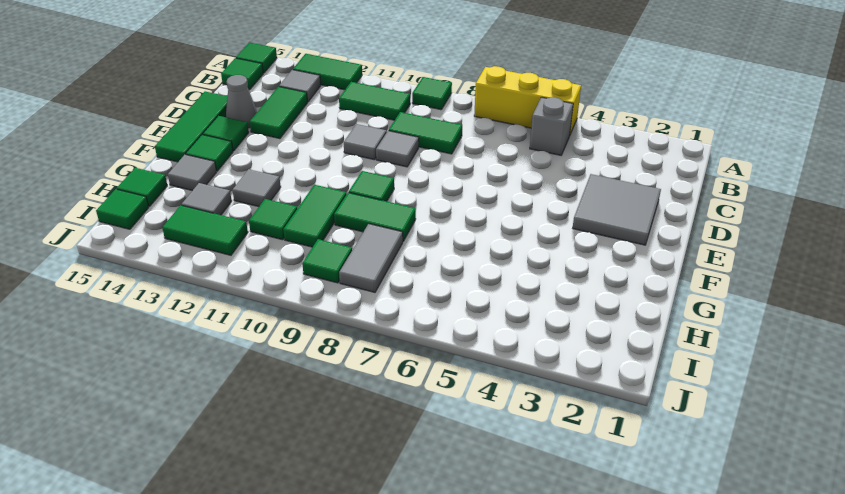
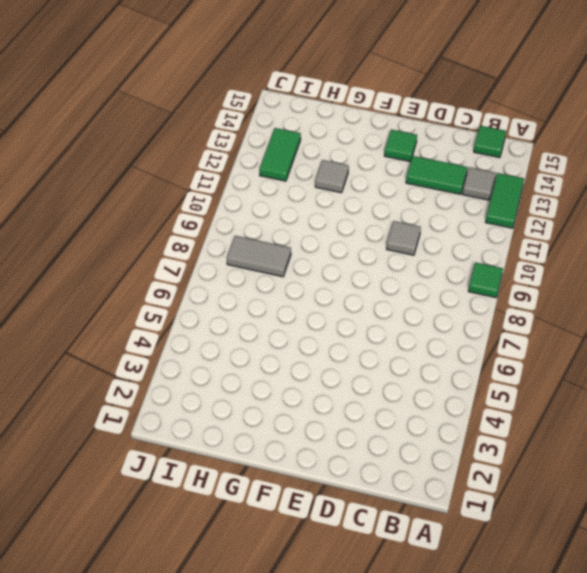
none -> yellow 1x3 brick [474,66,581,134]
none -> green 1x1 tile [236,43,277,73]
none -> grey 1x1 brick [530,97,573,155]

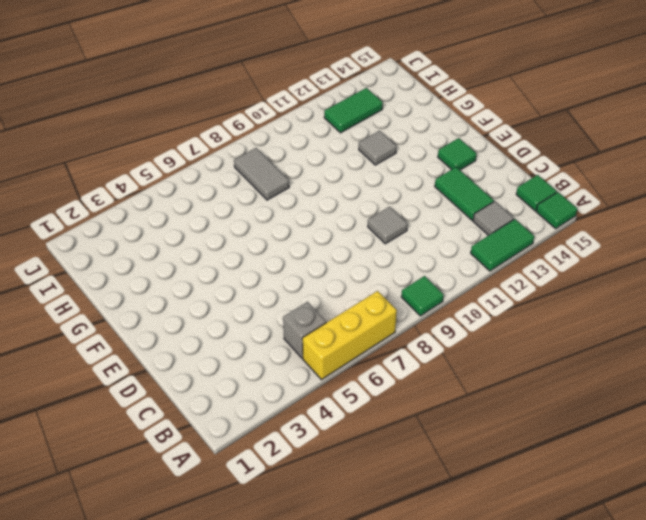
none -> green 1x2 tile [339,82,410,120]
none -> green 1x2 tile [389,112,462,154]
none -> grey 2x2 tile [573,174,661,245]

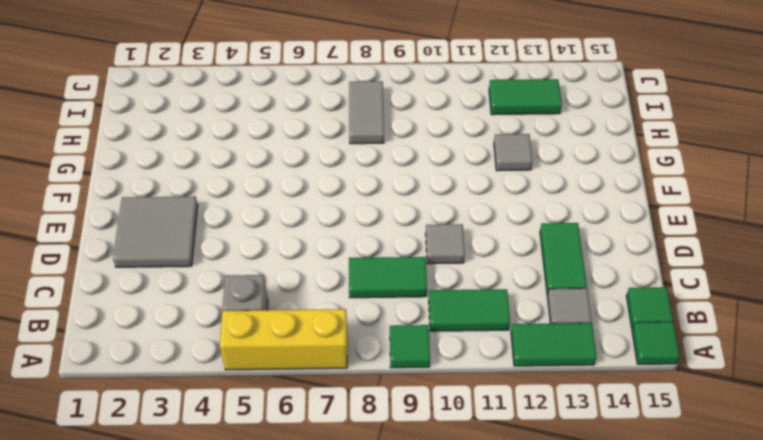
none -> grey 1x1 tile [376,131,419,167]
none -> grey 1x1 cone [226,75,257,128]
none -> green 1x3 tile [155,91,228,162]

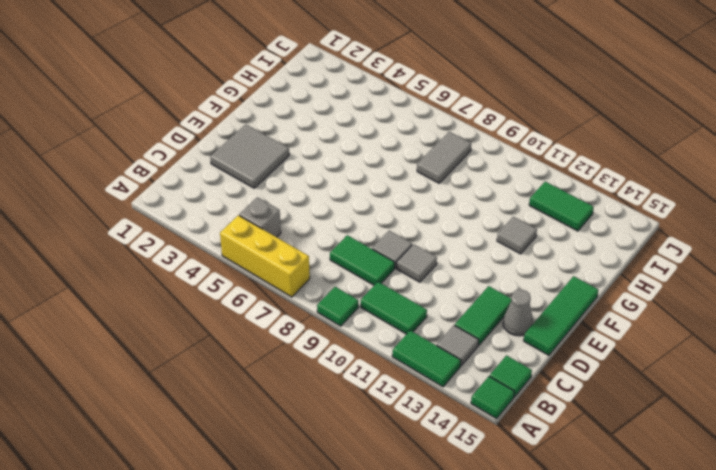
none -> green 1x1 tile [203,116,249,151]
none -> green 1x1 tile [349,171,394,201]
none -> green 1x1 tile [186,135,233,171]

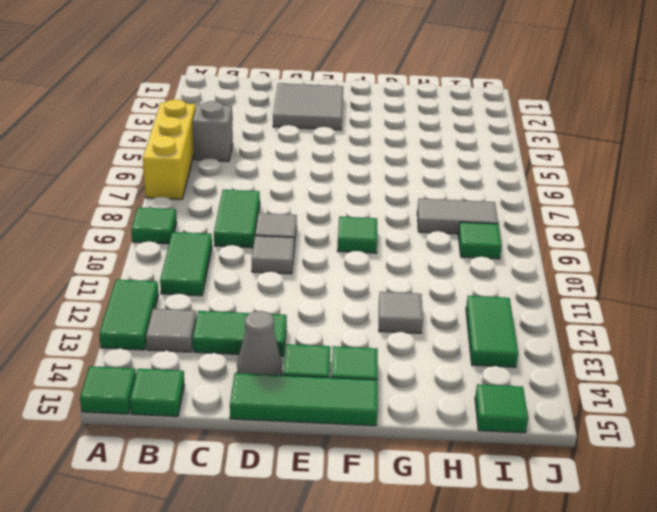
none -> green 1x2 tile [334,192,416,241]
none -> green 1x2 tile [283,185,347,247]
none -> grey 1x1 tile [168,155,216,191]

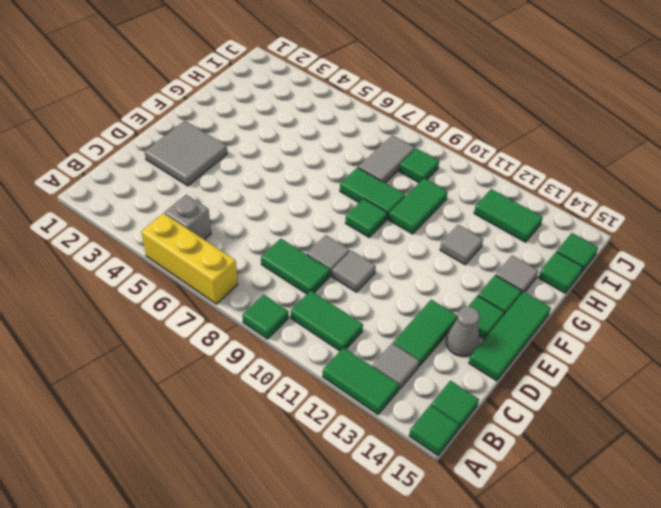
none -> green 1x1 tile [249,199,297,240]
none -> grey 1x1 tile [182,183,232,215]

